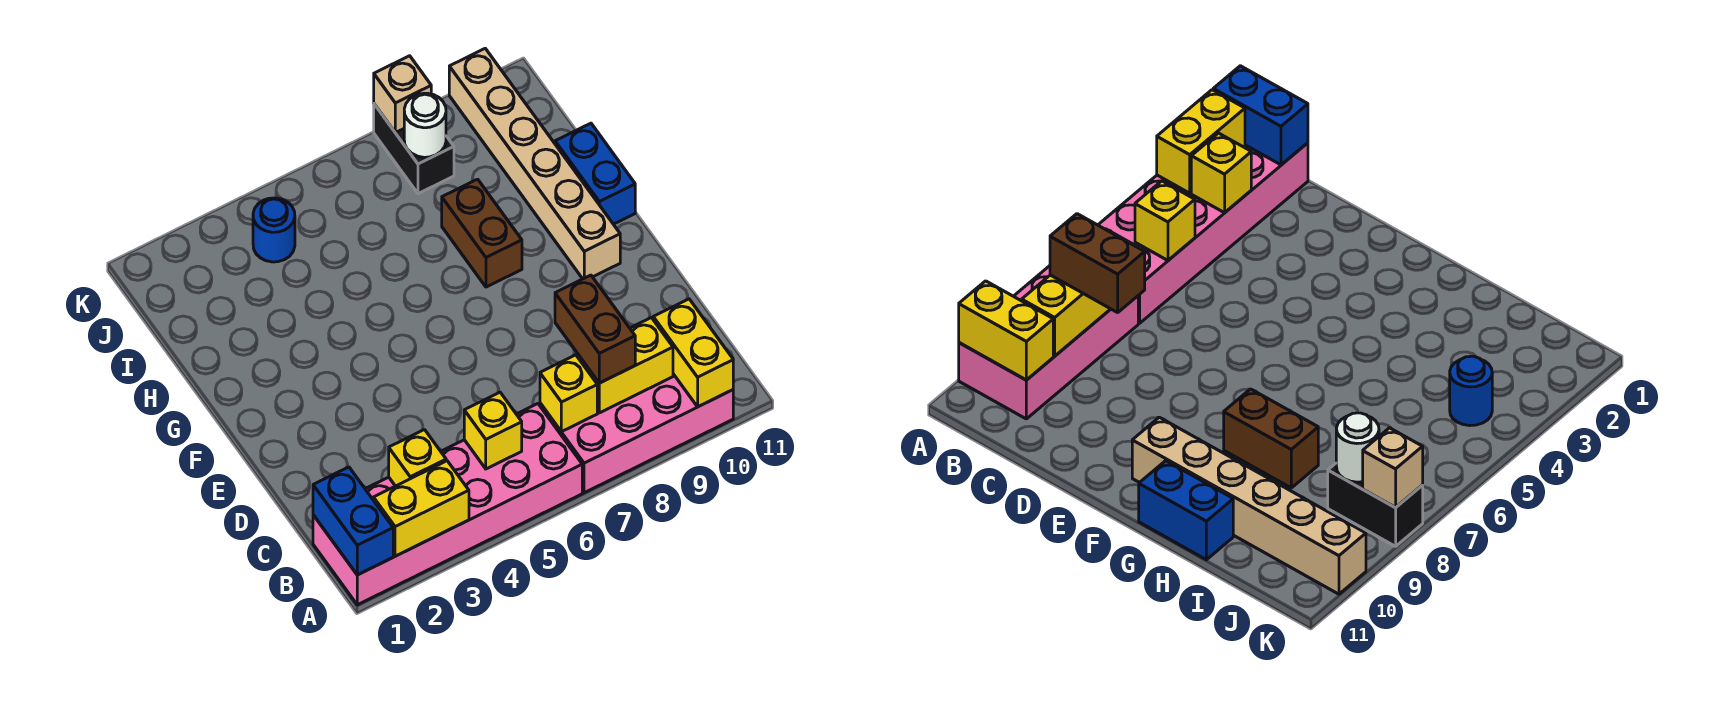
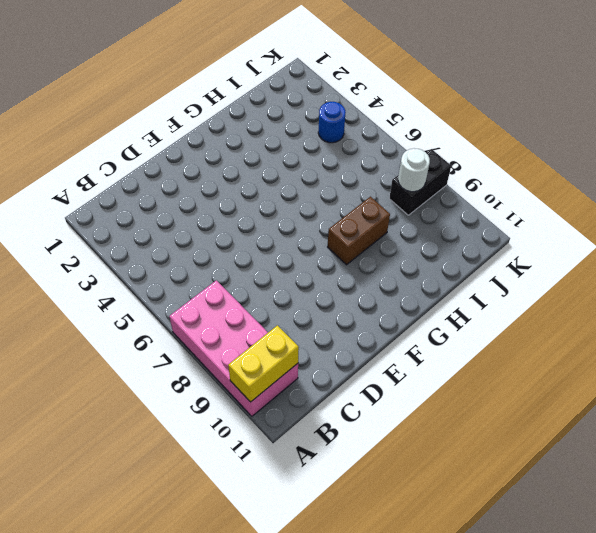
none -> pink 2x6 brick [313,404,582,605]
none -> tan 1x6 brick [449,49,620,279]
none -> blue 1x2 brick [555,123,635,224]

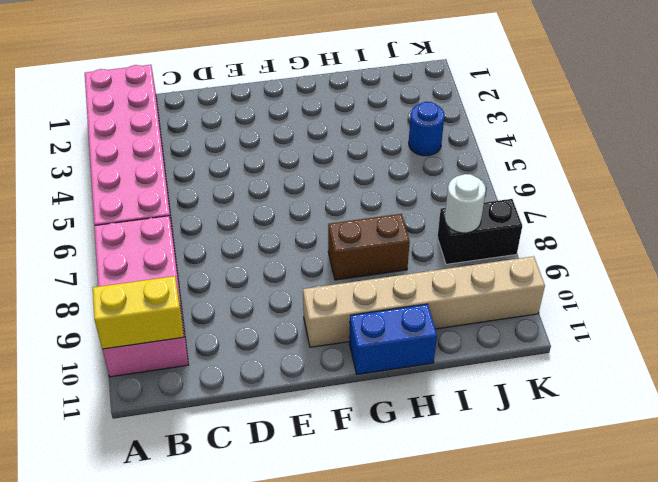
none -> blue 1x2 brick [313,467,393,575]
none -> yellow 1x2 brick [373,461,469,556]
none -> yellow 1x1 brick [389,430,446,486]

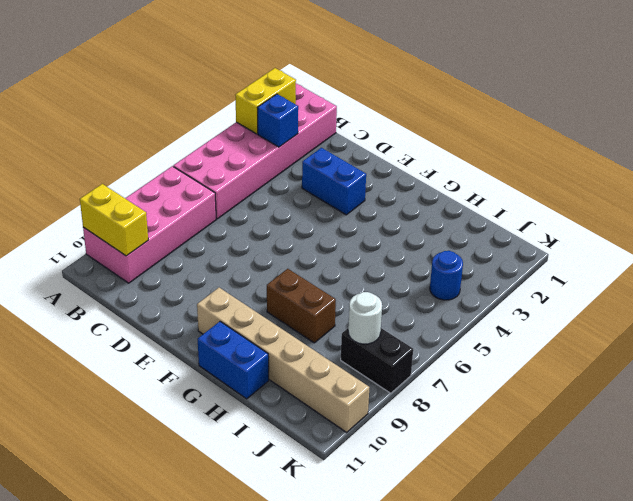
blue 1x1 brick [257,94,298,147] -> yellow 1x1 brick [389,430,446,486]
blue 1x2 brick [302,148,366,215] -> blue 1x2 brick moved to [313,467,393,575]
none -> yellow 1x1 brick [464,392,522,469]
none -> yellow 1x1 brick [540,355,597,432]
none -> yellow 1x2 brick [578,318,673,413]

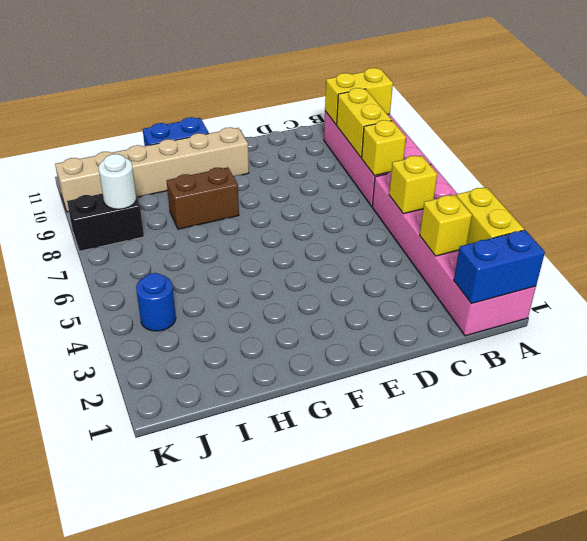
none -> tan 1x1 brick [374,56,431,132]
none -> brown 1x2 brick [555,275,635,383]

